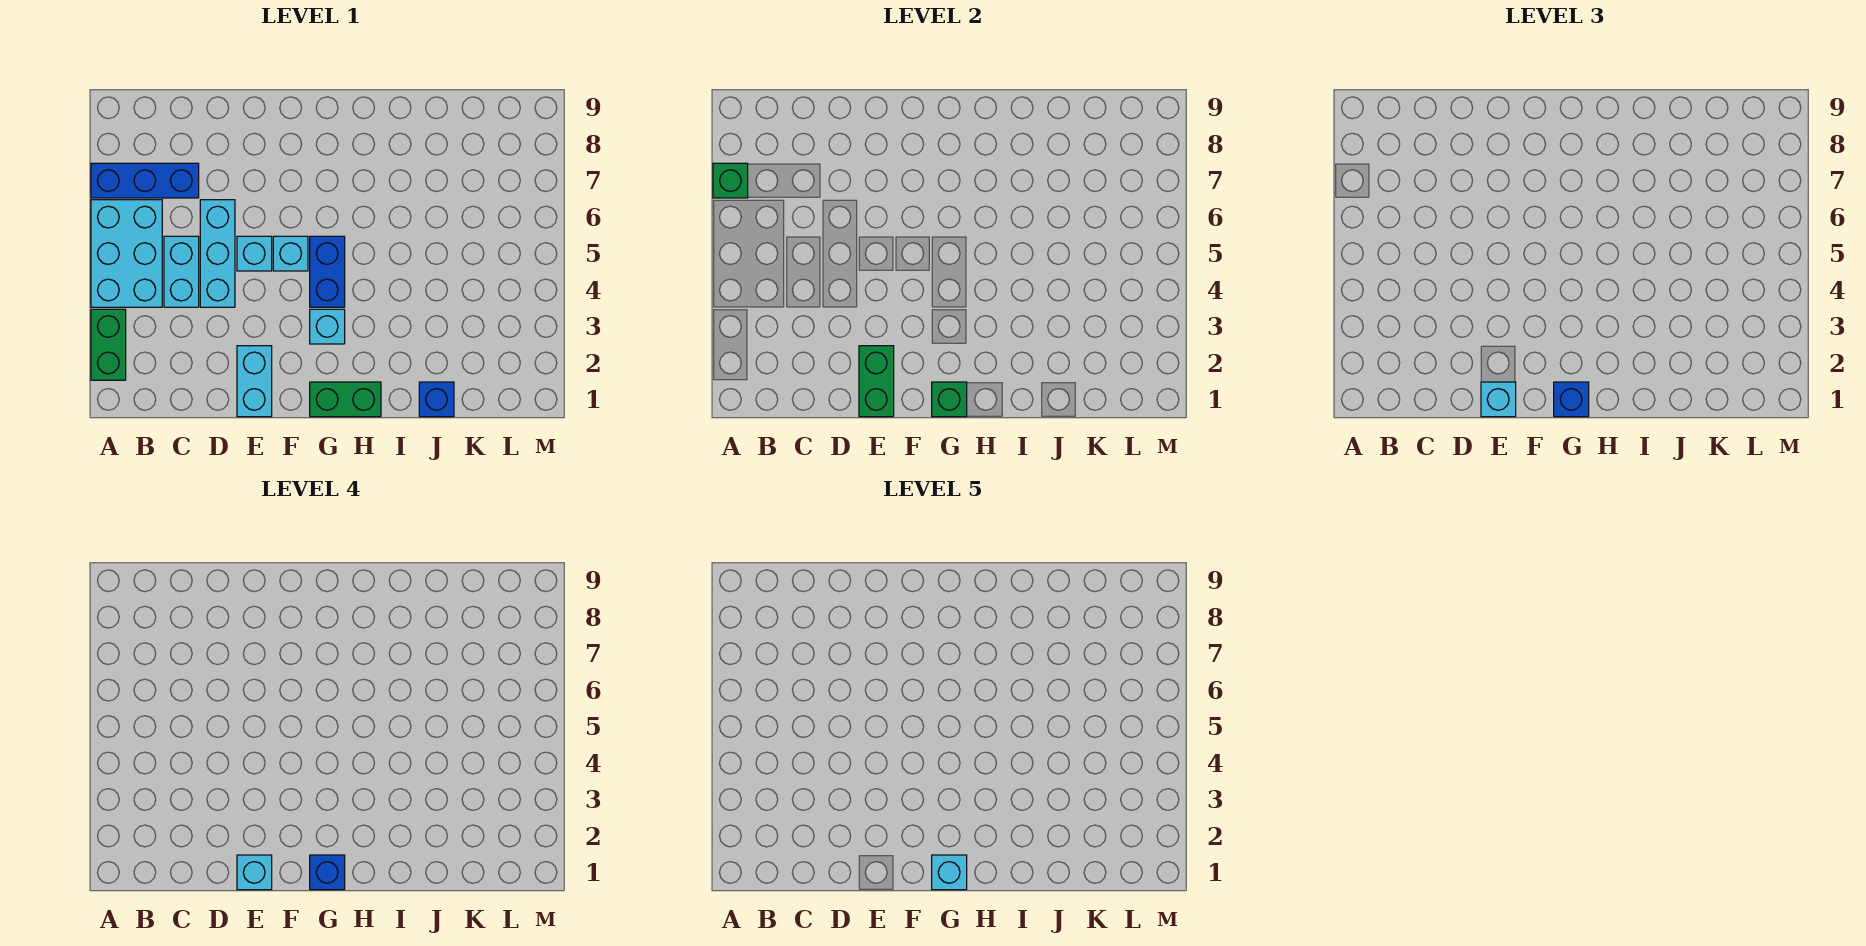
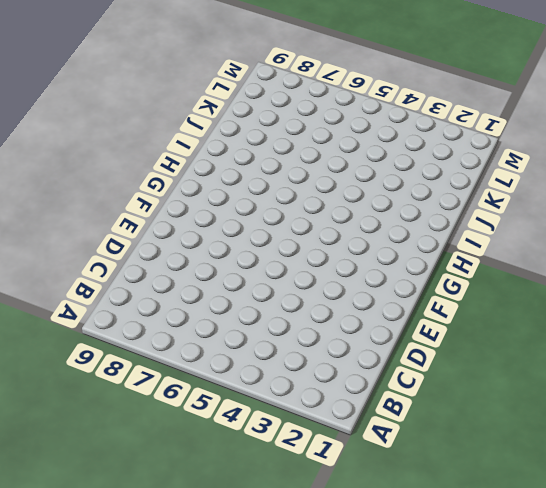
none -> green 1x2 brick [91,309,126,380]
none -> cyan 2x3 brick [91,200,162,307]
none -> blue 1x3 brick [91,163,199,198]

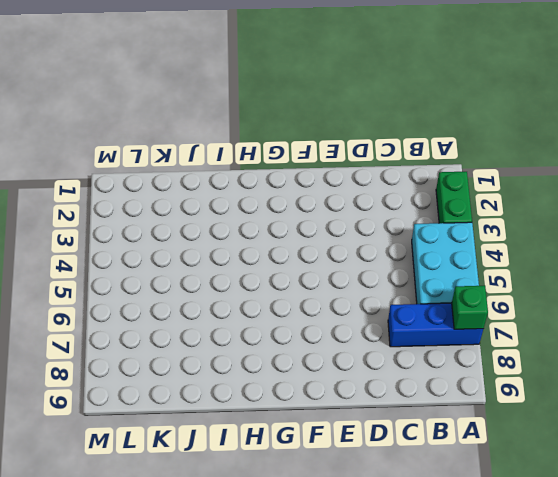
none -> cyan 1x2 brick [164,236,199,307]
none -> cyan 1x3 brick [200,200,235,307]
none -> cyan 1x2 brick [237,346,272,417]

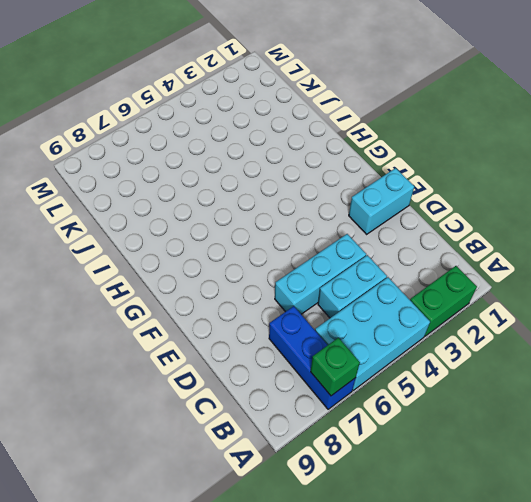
none -> cyan 1x1 brick [237,236,272,271]
none -> cyan 1x1 brick [273,236,308,271]
none -> green 1x2 brick [310,382,381,417]

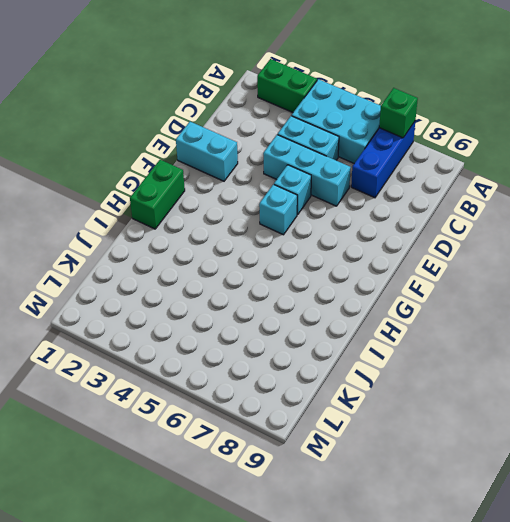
none -> cyan 1x1 brick [310,309,345,344]
none -> blue 1x2 brick [310,236,345,307]
none -> blue 1x1 brick [419,382,454,417]

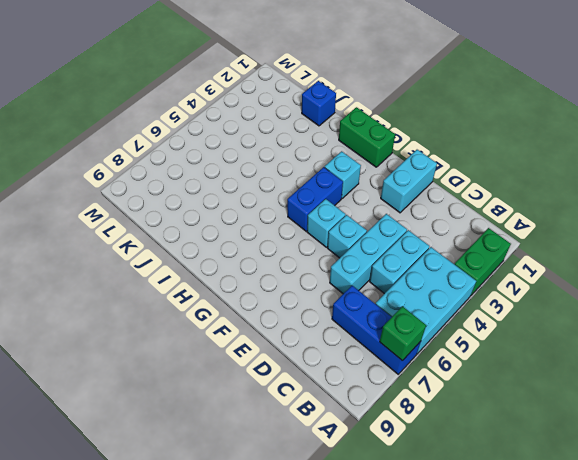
none -> green 1x2 brick [859,346,894,417]
none -> green 1x1 brick [932,382,967,417]
none -> cyan 1x1 brick [1481,382,1516,417]

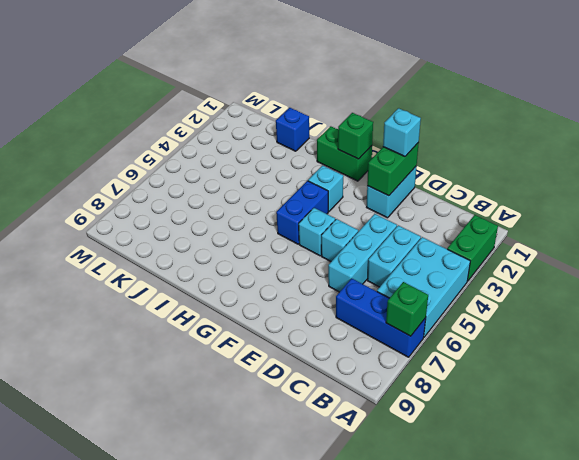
none -> blue 1x1 brick [1554,382,1589,417]
none -> cyan 1x1 brick [237,855,272,890]
none -> blue 1x1 brick [310,855,345,890]

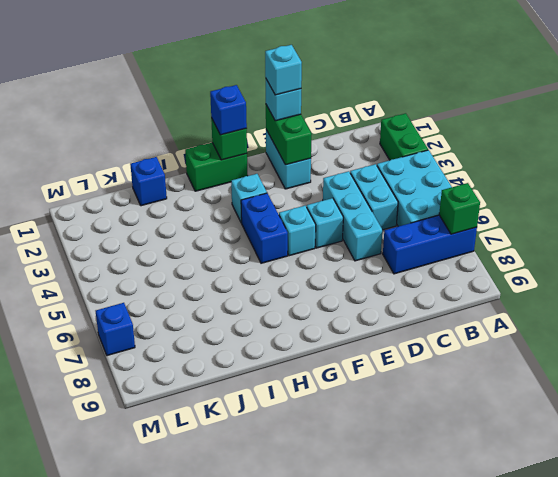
blue 1x1 brick [96,303,135,356] -> blue 1x1 brick moved to [310,855,345,890]
none -> cyan 1x1 brick [932,855,967,890]

